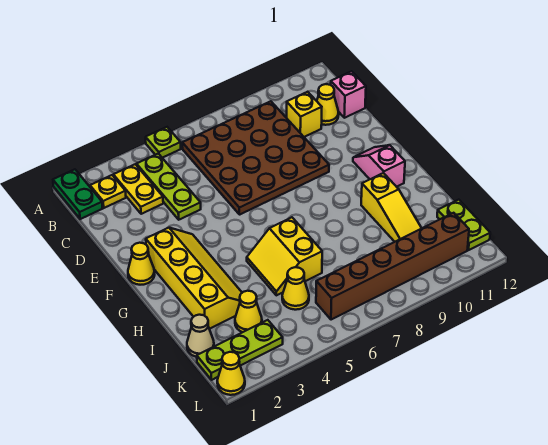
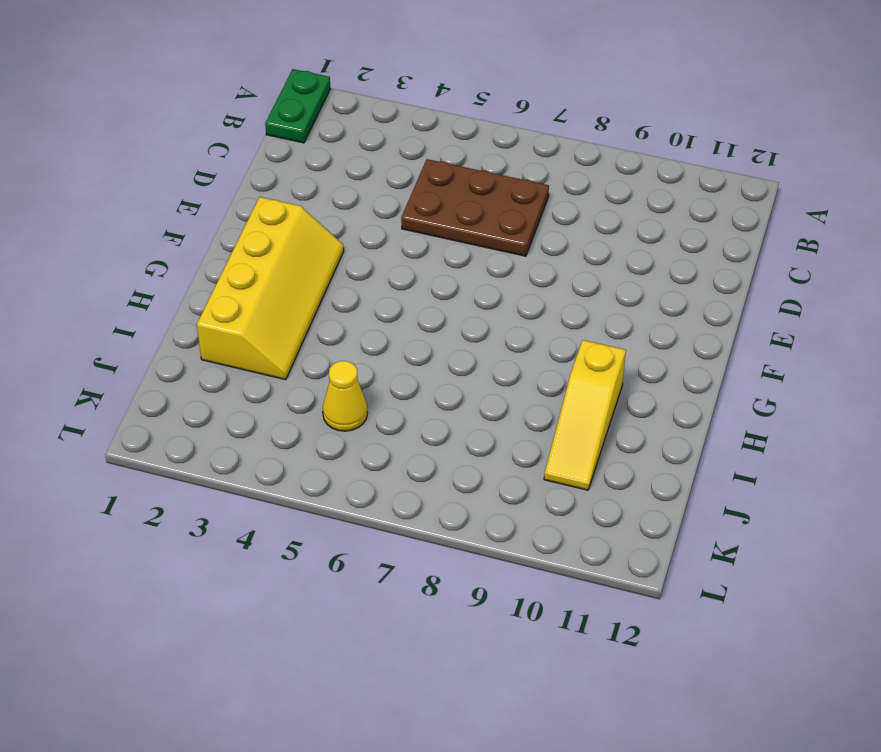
brown 2x3 plate [401,159,549,256] -> brown 4x4 plate [182,101,329,214]
none -> lime 1x1 plate [146,127,181,158]
none -> yellow 1x1 plate [90,175,126,208]
none -> yellow 1x2 plate [113,164,163,214]

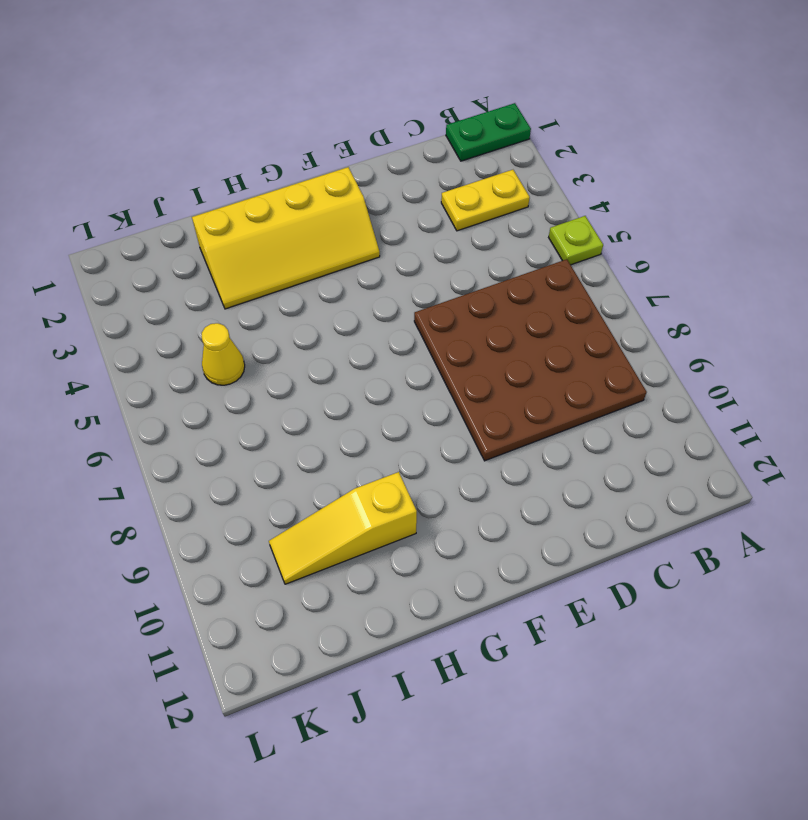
none -> yellow 1x1 plate [90,175,126,208]
none -> lime 1x3 plate [137,154,201,220]
none -> yellow 1x1 brick [287,92,322,137]

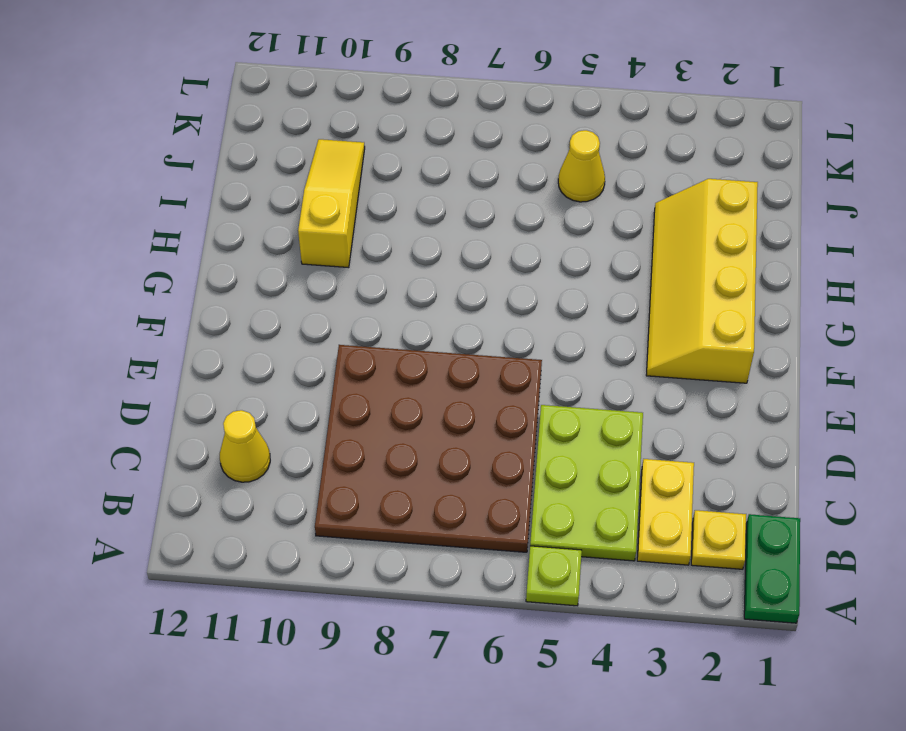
lime 2x3 plate [530,405,643,561] -> lime 1x3 plate [137,154,201,220]
none -> yellow 1x1 brick [287,92,322,137]
none -> pink 1x1 brick [331,71,366,118]
none -> yellow 1x1 cone [128,243,155,285]

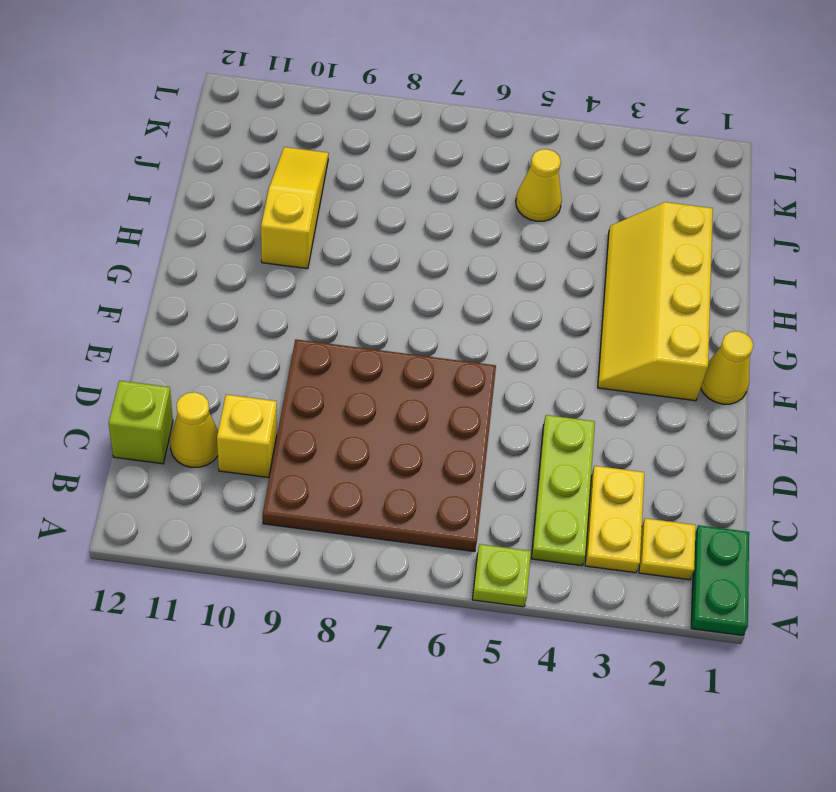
lime 1x1 brick [108,381,173,464] -> pink 1x1 brick [331,71,366,118]
none -> pink 1x2 slope [353,145,405,187]
none -> yellow 2x2 slope [247,217,322,295]
none -> tan 1x1 cone [187,315,214,357]

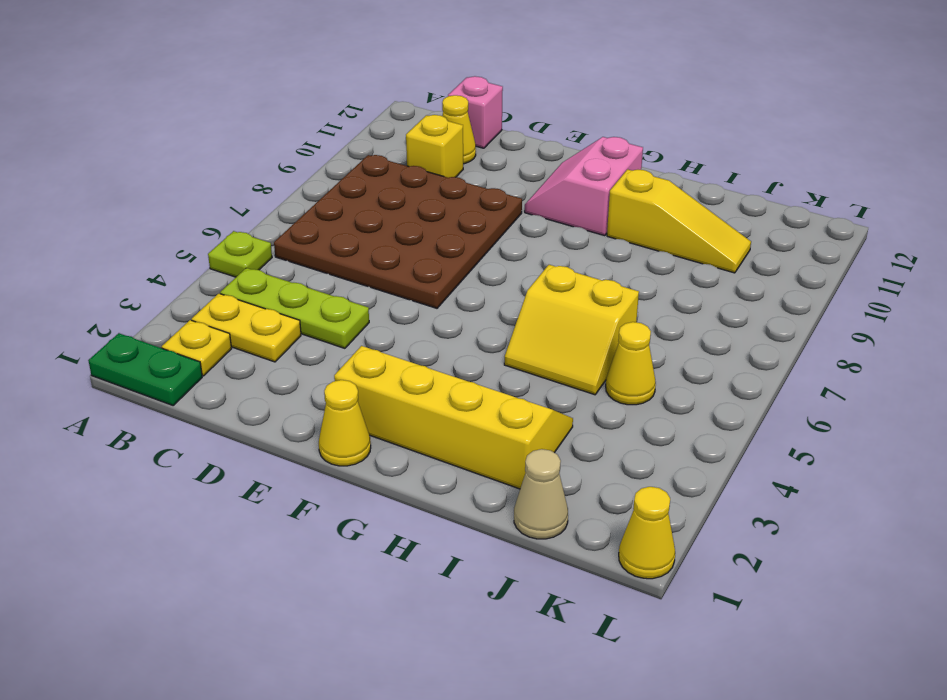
pink 2x2 slope [525,137,643,236] -> pink 1x2 slope [353,145,405,187]
none -> yellow 1x1 cone [235,291,262,332]
none -> lime 1x2 plate [437,200,490,250]
none -> lime 1x3 plate [197,320,283,380]

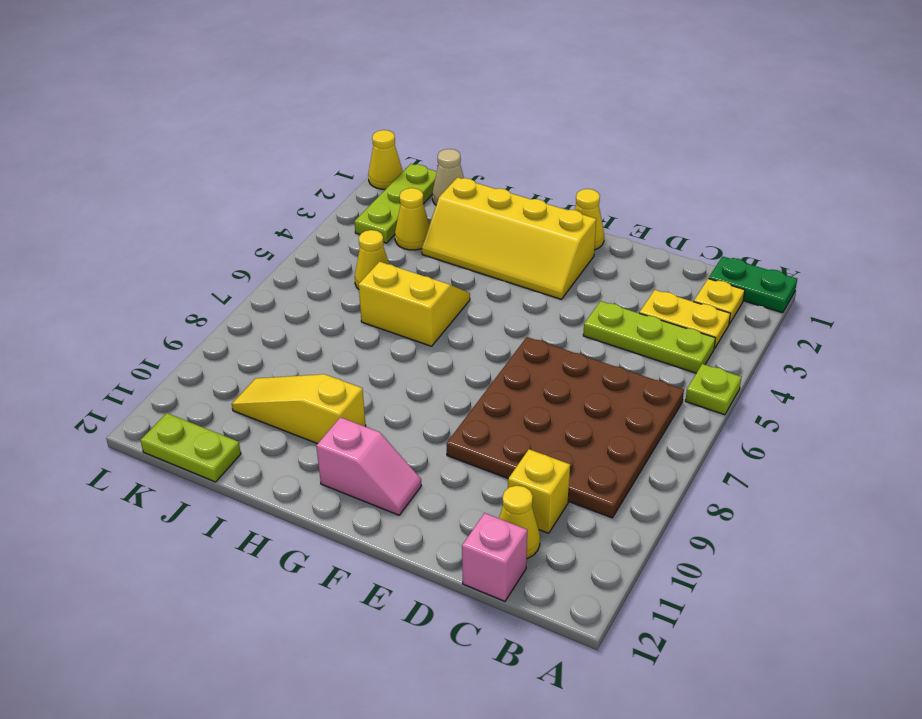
none -> brown 1x6 brick [316,213,469,320]

